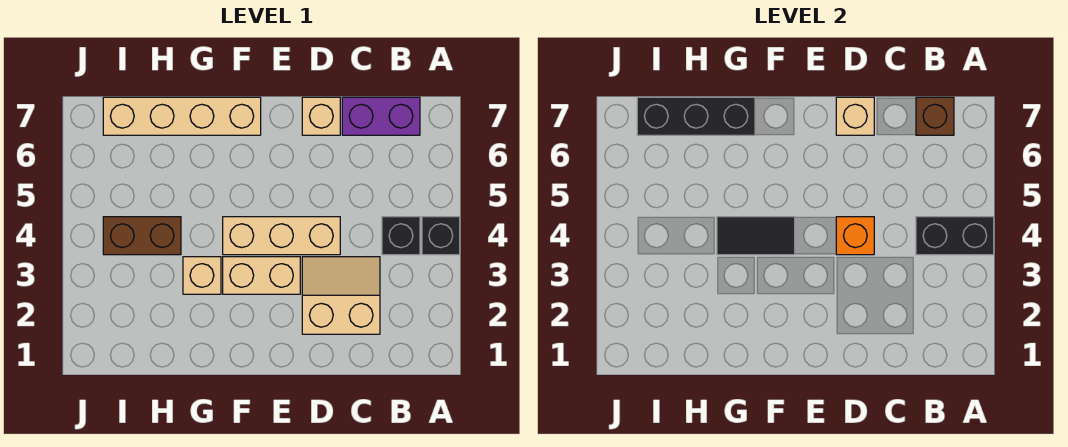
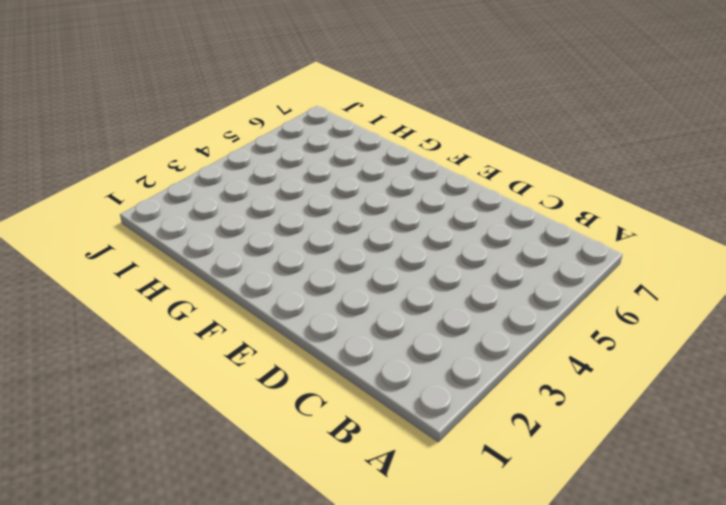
none -> black 1x1 brick [422,217,460,255]
none -> black 1x1 brick [382,217,420,255]
none -> purple 1x2 brick [342,97,420,135]

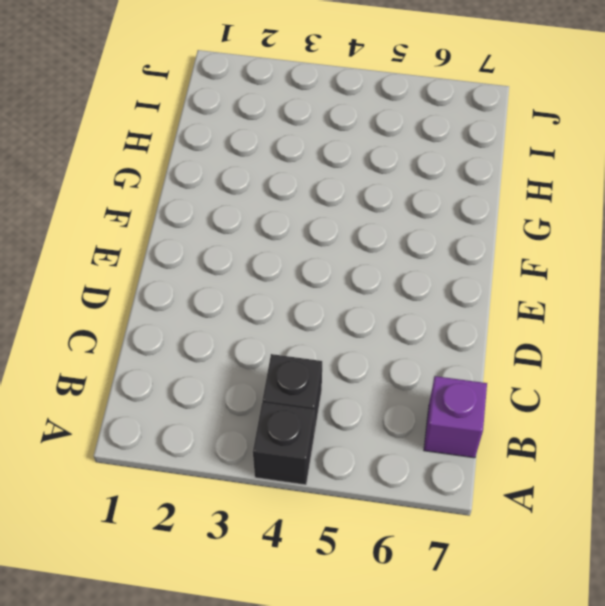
purple 1x1 brick [424,376,487,458] -> purple 1x2 brick [342,97,420,135]
none -> tan 2x2 slope [302,257,380,334]
none -> tan 1x3 brick [223,217,340,255]
none -> tan 1x1 brick [302,97,340,135]

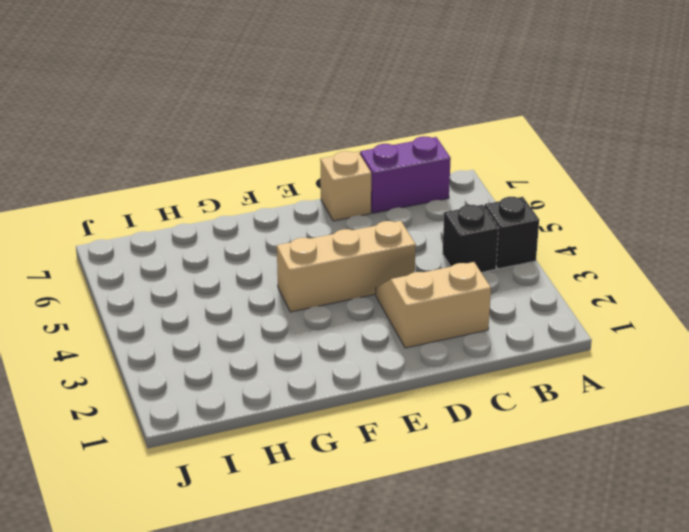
none -> tan 1x2 brick [223,257,300,294]
none -> tan 1x4 brick [103,97,261,135]
none -> tan 1x1 brick [183,257,221,294]

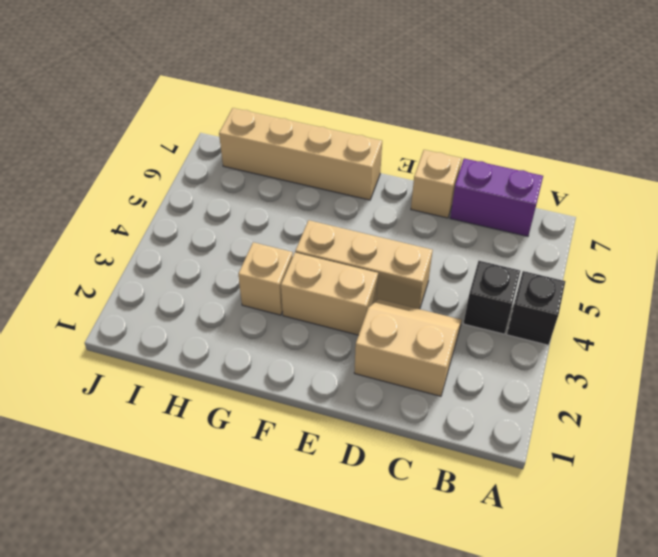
none -> brown 1x2 brick [103,217,181,255]
none -> black 1x2 brick [916,217,994,255]
none -> brown 1x1 brick [916,97,954,135]

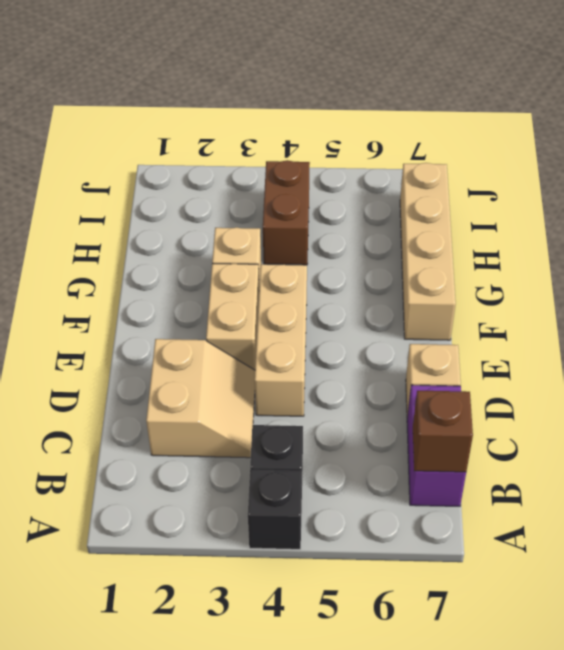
none -> black 1x2 brick [916,217,994,255]
none -> orange 1x1 brick [836,217,874,255]
none -> tan 1x1 brick [836,97,874,135]

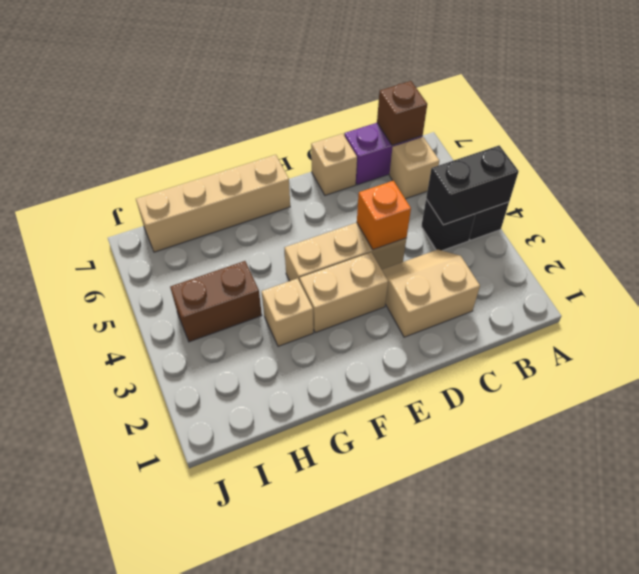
tan 1x1 brick [389,137,439,199] -> tan 1x1 brick moved to [836,97,874,135]
none -> black 1x2 tile [717,217,795,255]
none -> black 1x3 brick [637,97,755,135]

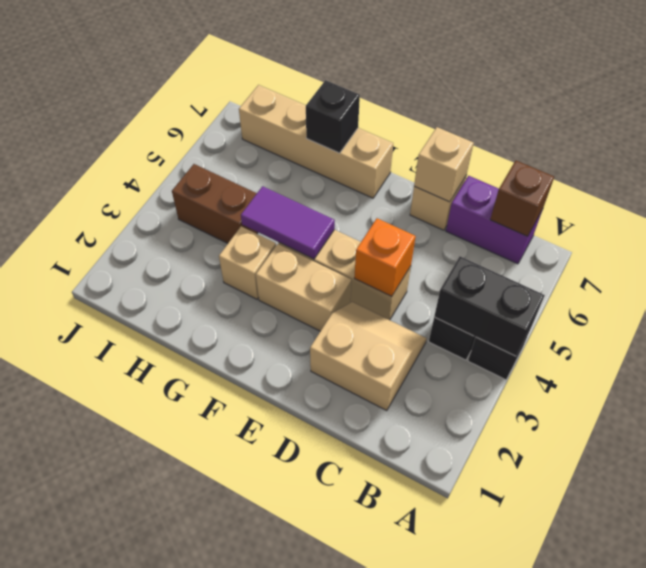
purple 1x2 tile [241,186,335,259] -> black 1x2 tile [717,217,795,255]
black 1x1 brick [306,80,360,153] -> black 1x3 brick [637,97,755,135]

